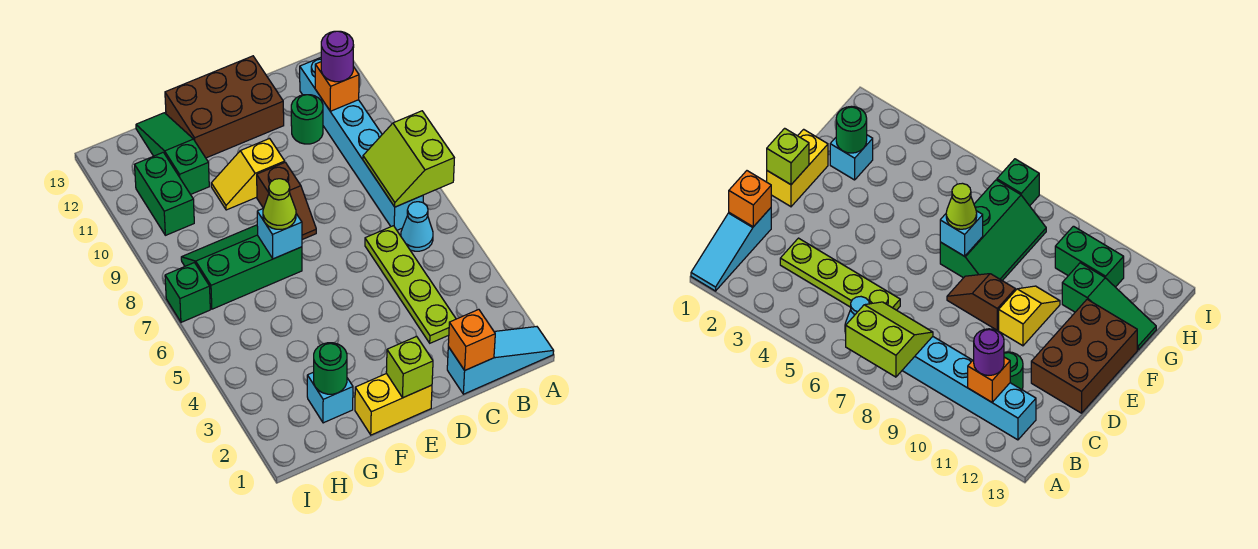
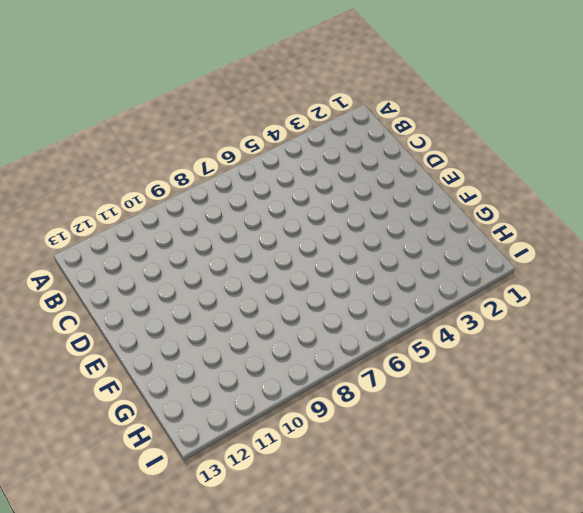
none -> cyan 1x3 slope [447,327,554,394]
none -> cyan 1x1 cone [401,202,433,251]
none -> cyan 1x6 brick [300,58,423,230]

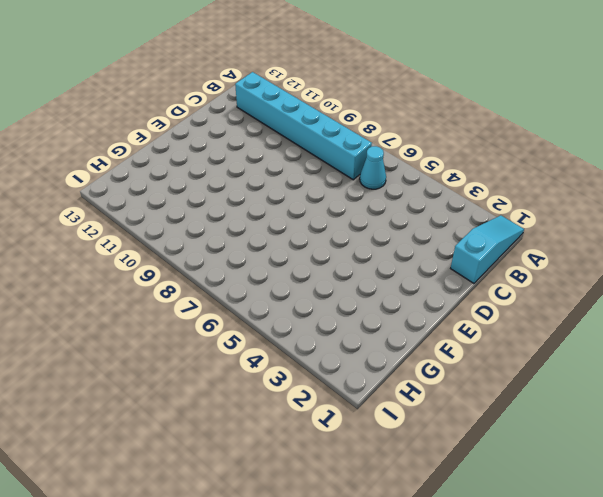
none -> lime 1x4 plate [365,226,456,343]
none -> green 1x1 round brick [291,95,323,144]
none -> brown 2x3 brick [165,56,284,158]

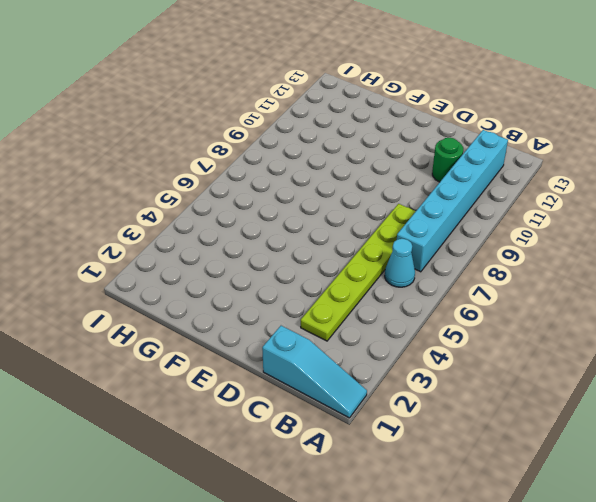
lime 1x6 plate [301,204,416,341] -> lime 1x4 plate [365,226,456,343]
none -> brown 2x3 brick [165,56,284,158]
none -> yellow 1x2 brick [355,374,432,435]
none -> brown 1x2 slope [257,162,316,240]

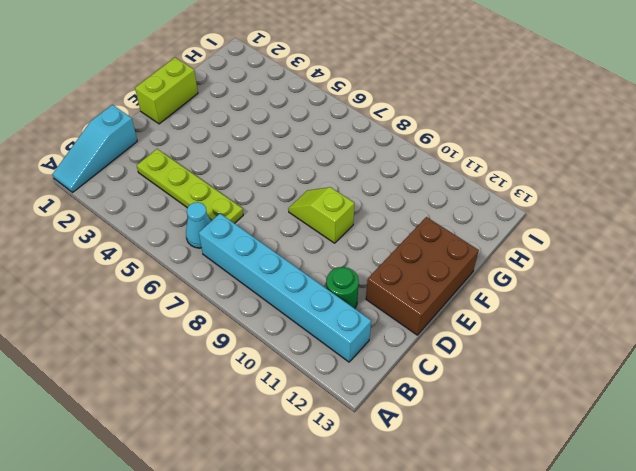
lime 1x2 brick [135,58,198,124] -> yellow 1x2 brick [355,374,432,435]
lime 1x2 slope [288,187,354,243] -> brown 1x2 slope [257,162,316,240]
none -> yellow 1x2 slope [211,139,285,210]
none -> green 2x3 slope [181,225,302,309]
none -> cyan 1x1 brick [307,372,353,423]

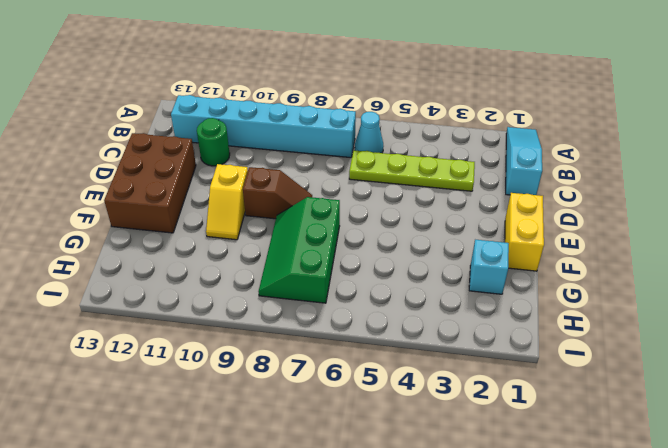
none -> green 1x3 slope [136,113,209,194]
none -> green 1x2 brick [135,152,194,235]
none -> green 1x1 brick [165,263,210,322]

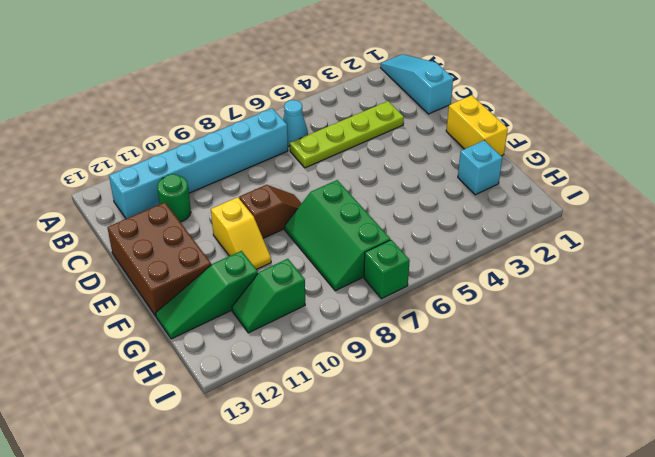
green 1x2 slope [232,259,305,333] -> green 1x2 brick [135,152,194,235]
none -> lime 2x2 slope [363,111,454,207]
none -> orange 1x1 brick [315,62,359,111]
none -> orange 1x1 brick [448,309,495,370]

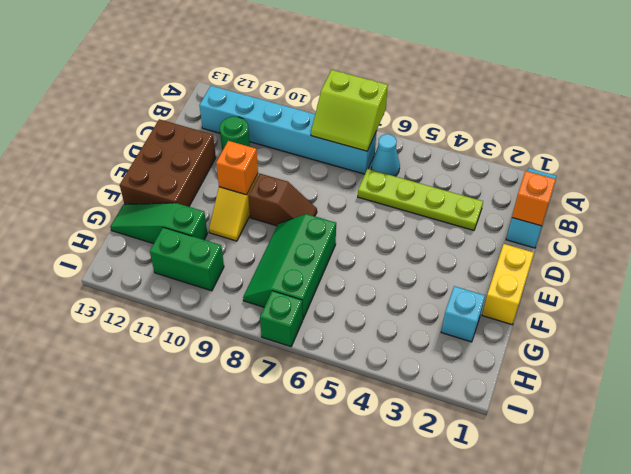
orange 1x1 brick [216,141,258,195] -> orange 1x1 brick moved to [315,62,359,111]
none -> lime 1x1 brick [386,336,433,398]
none -> cyan 1x1 brick [257,208,302,259]
none -> green 1x1 round brick [314,343,347,394]

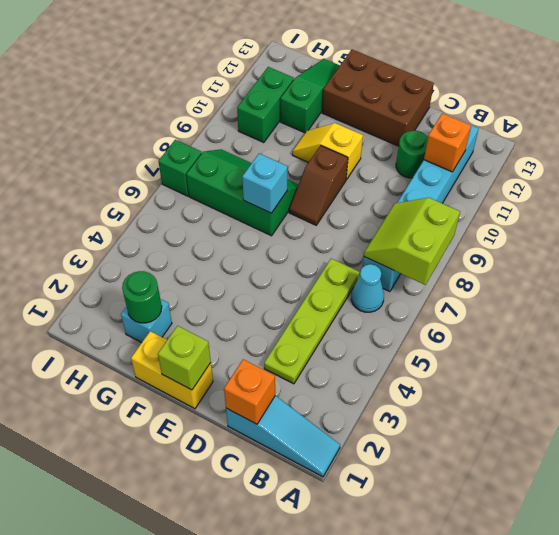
none -> purple 1x1 round brick [321,31,354,82]
none -> lime 1x1 cone [263,179,296,229]

